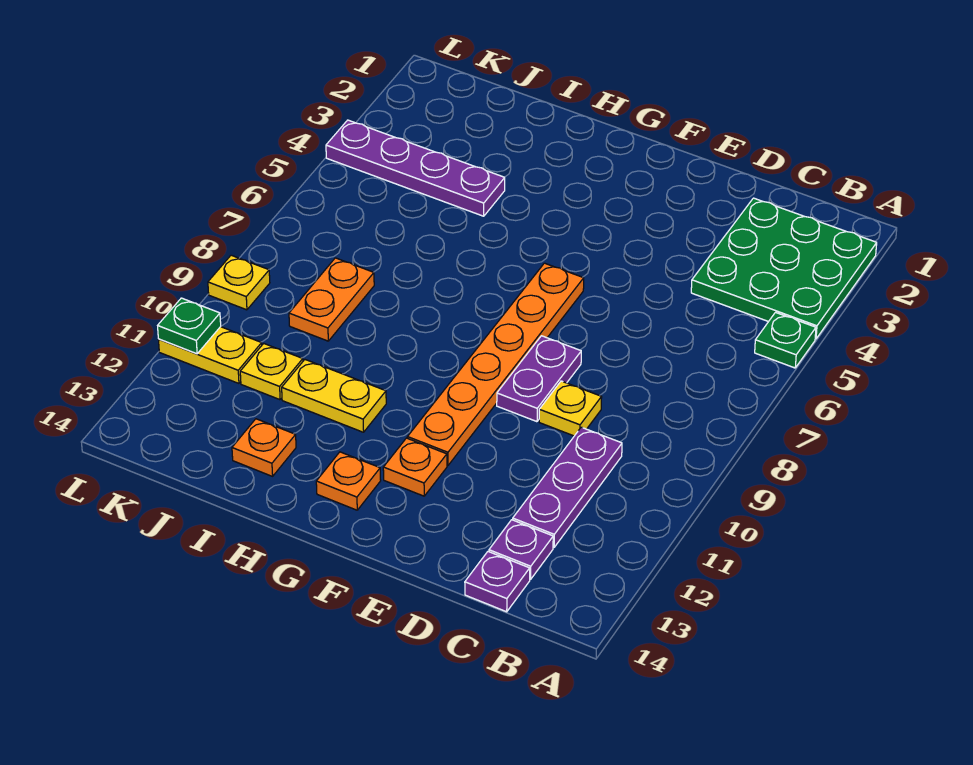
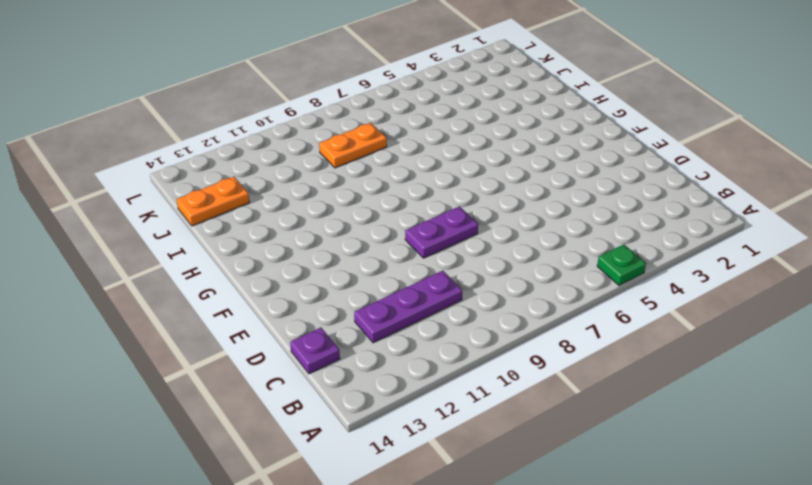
orange 1x2 plate [177,177,250,226] -> none
none -> green 3x3 plate [691,198,877,339]
none -> purple 1x1 plate [489,520,553,579]
none -> yellow 1x1 plate [539,381,602,436]

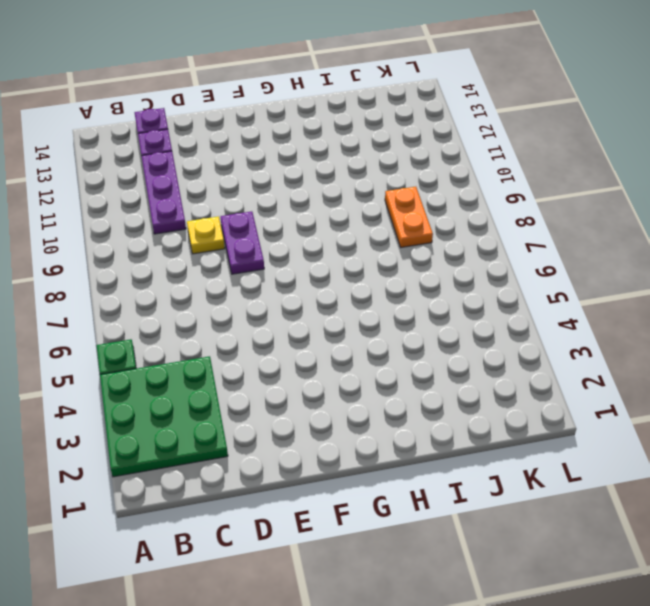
none -> orange 1x6 plate [408,263,584,465]
none -> orange 1x1 plate [383,438,447,496]
none -> orange 1x1 plate [316,452,381,510]

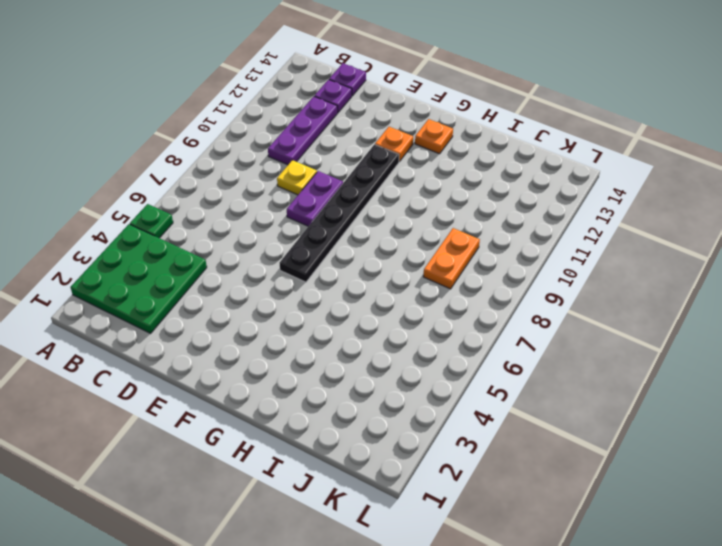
black 1x6 plate [280,145,399,282] -> orange 1x6 plate [408,263,584,465]
none -> yellow 1x2 plate [282,360,386,432]
none -> purple 1x4 plate [326,120,505,216]
none -> orange 1x1 plate [232,419,296,476]

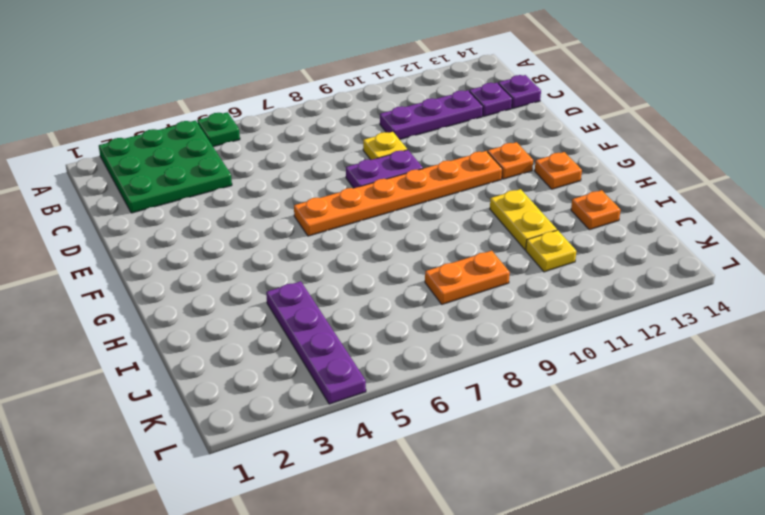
none -> yellow 1x2 plate [159,327,262,383]
none -> yellow 1x1 plate [208,255,270,310]
none -> green 1x1 plate [158,298,221,354]

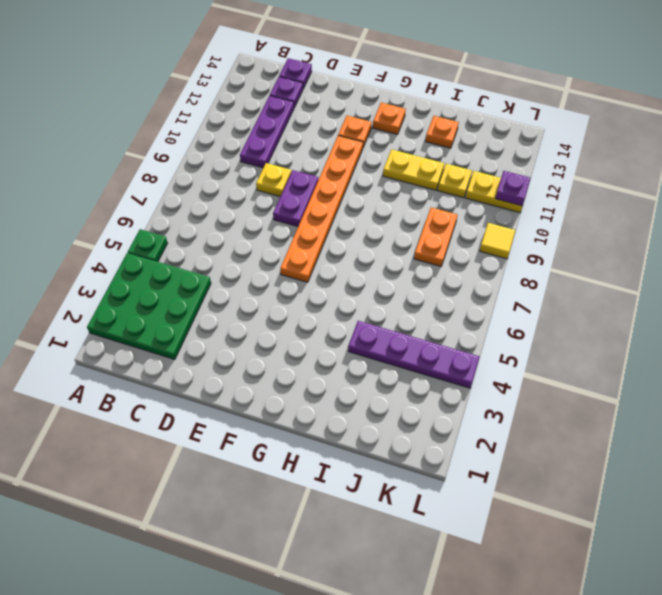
yellow 1x1 tile [480,223,516,259] -> yellow 1x1 plate [208,255,270,310]
purple 1x1 plate [496,171,530,206] -> green 1x1 plate [158,298,221,354]

